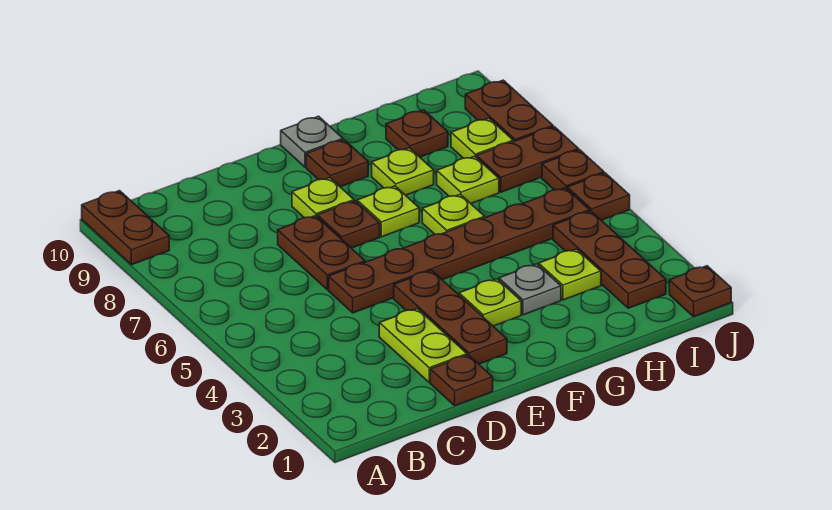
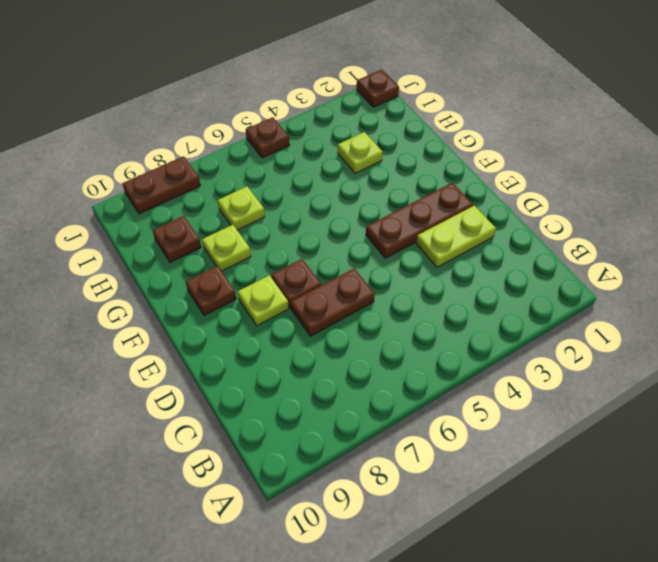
none -> brown 1x2 plate [82,191,169,265]
none -> brown 1x1 plate [430,355,493,406]
none -> brown 1x6 plate [329,188,590,313]

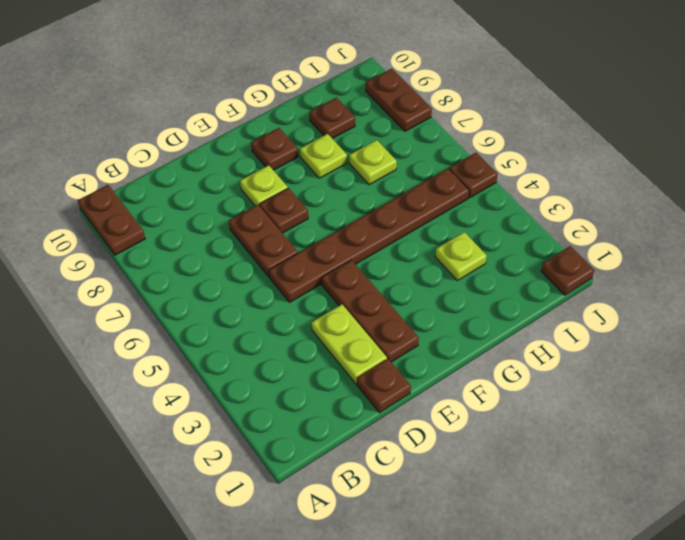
none -> lime 1x1 plate [459,279,521,326]
none -> lime 1x1 plate [357,186,419,237]
none -> grey 1x1 plate [281,116,343,167]

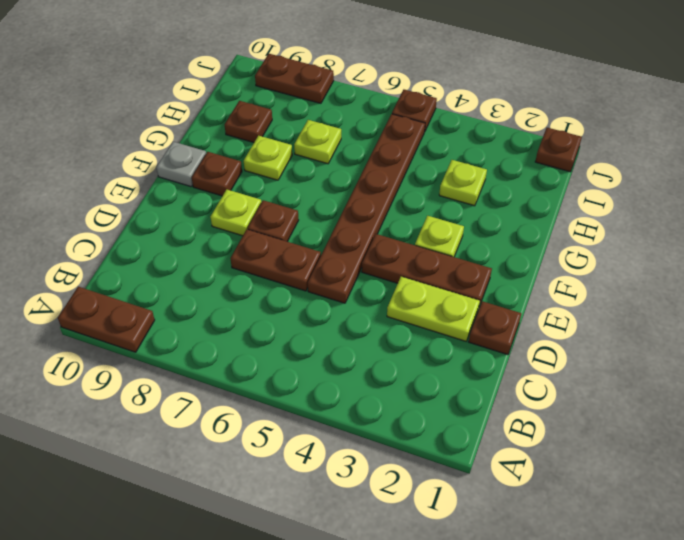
none -> lime 1x1 plate [357,186,419,237]
none -> grey 1x1 plate [499,264,561,315]
none -> lime 1x1 plate [422,194,485,234]

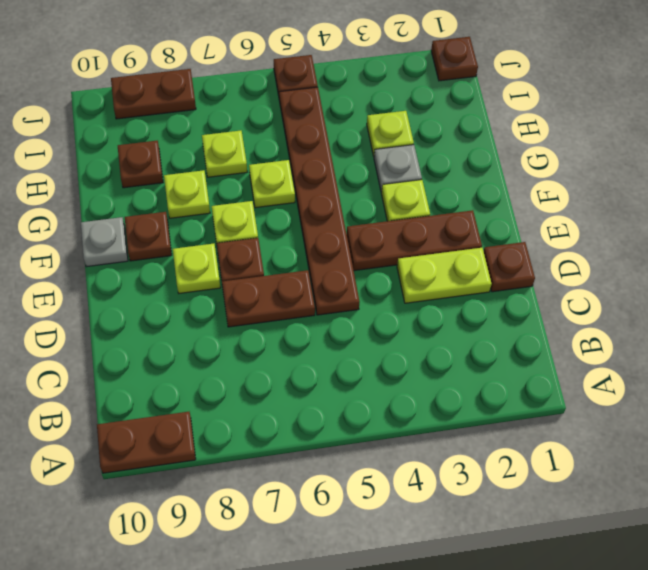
none -> brown 1x3 plate [553,211,666,308]
none -> brown 1x2 plate [477,127,579,192]
none -> lime 1x1 plate [451,118,513,158]

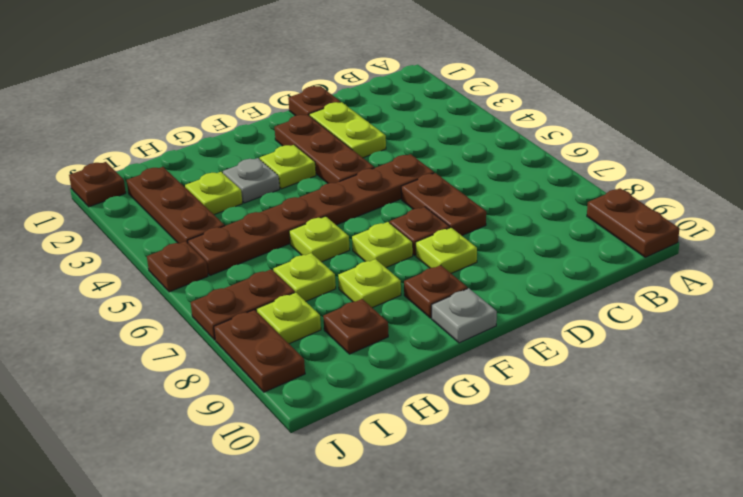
none -> brown 1x1 plate [542,150,604,190]

